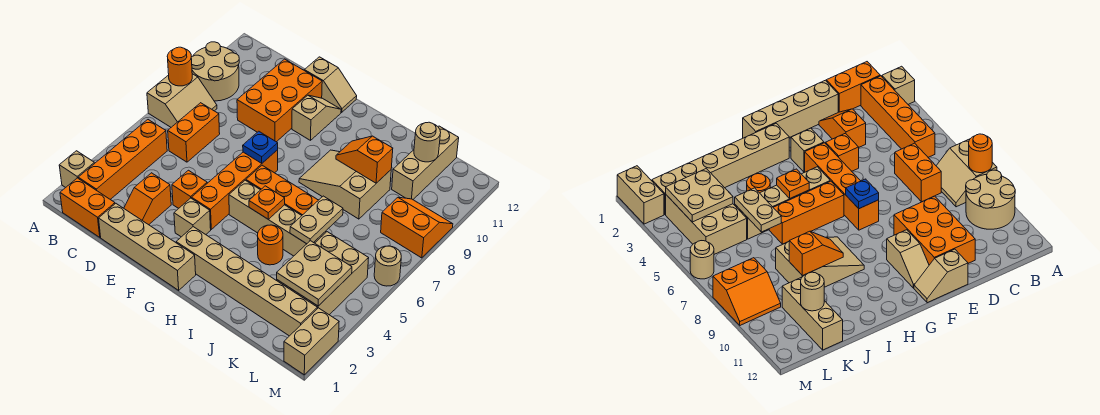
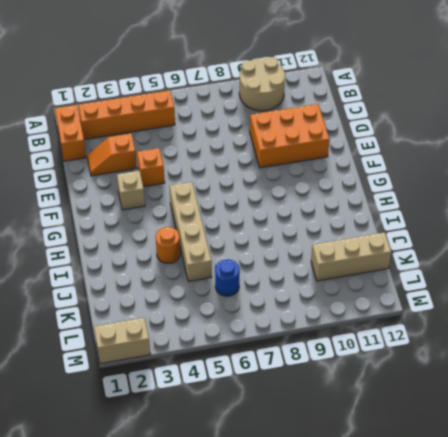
blue 1x1 round brick [215,259,240,296] -> none
none -> tan 1x1 brick [59,151,95,188]
none -> tan 2x2 slope [147,74,217,127]
none -> orange 1x2 brick [168,103,220,162]
none -> tan 1x4 brick [99,204,196,290]

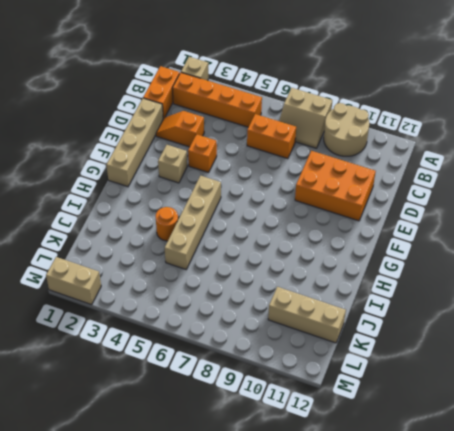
none -> tan 1x2 slope [304,57,357,112]
none -> orange 1x4 brick [192,150,278,229]
none -> tan 1x2 slope [292,95,341,140]
none -> tan 1x6 brick [176,227,317,336]

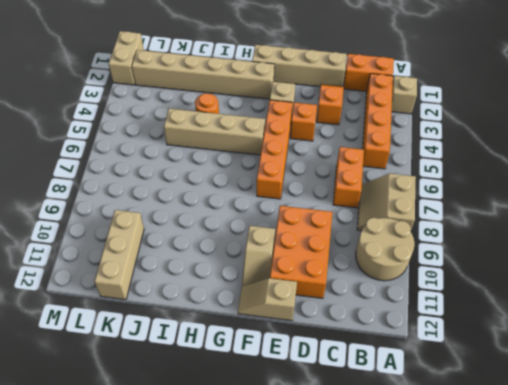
none -> orange 1x3 brick [246,165,318,215]
none -> tan 2x3 slope [299,150,391,219]
none -> tan 2x3 brick [277,232,369,315]
none -> orange 2x2 slope [381,197,453,258]

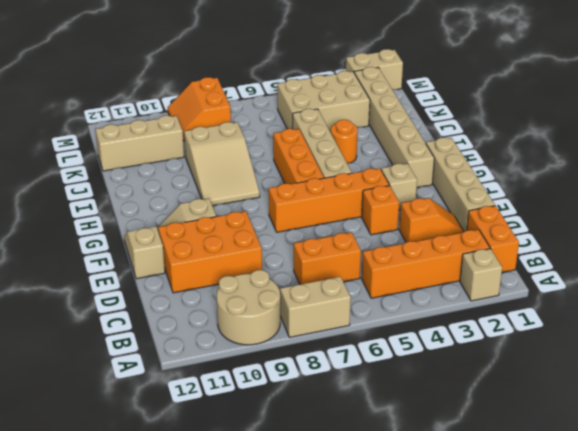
none -> tan 1x1 round brick [374,246,401,286]
none -> orange 1x1 round brick [167,47,192,86]
none -> blue 1x1 plate [243,131,278,163]
none -> orange 1x1 plate [249,186,285,220]

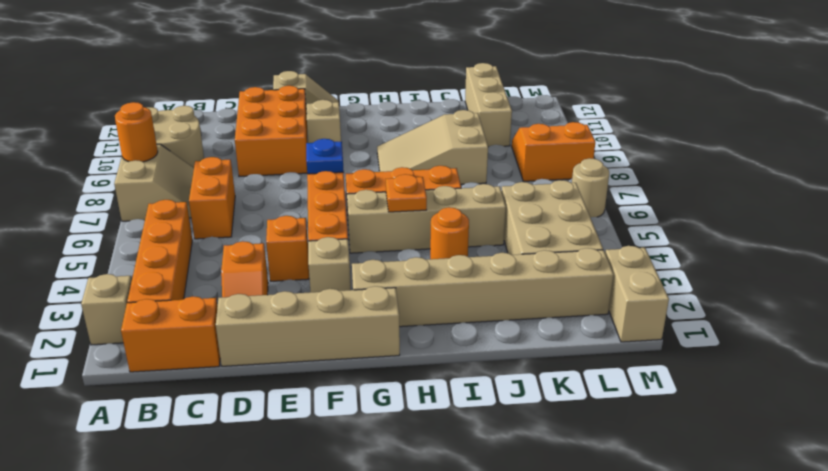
none -> orange 1x2 slope [336,136,393,183]
none -> tan 1x2 plate [290,196,343,244]
none -> tan 2x2 plate [277,241,352,306]
none -> tan 1x1 round brick [414,122,441,162]

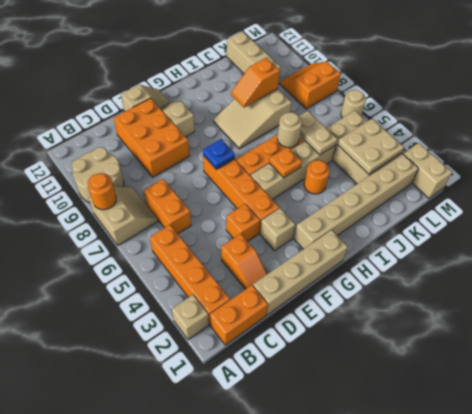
tan 1x1 round brick [277,112,302,148] -> tan 1x1 round brick moved to [414,122,441,162]

